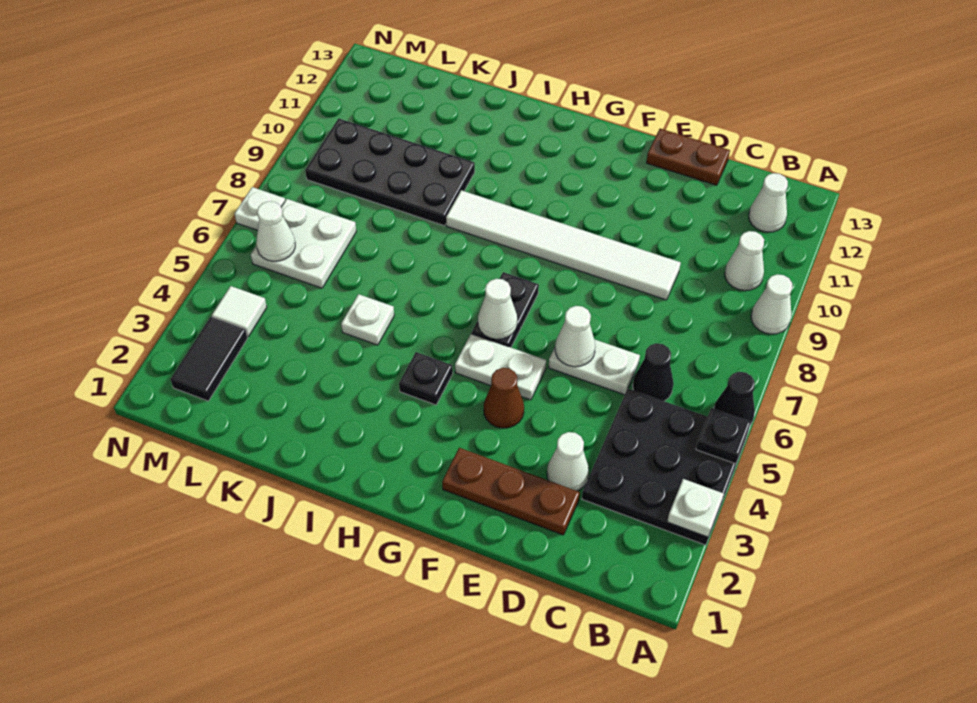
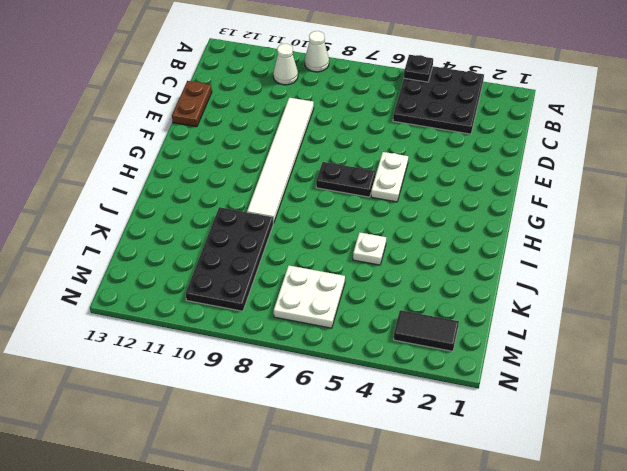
none -> black 1x1 cone [714,372,755,425]
none -> white 1x1 cone [749,173,788,232]
none -> black 1x1 cone [633,343,674,401]

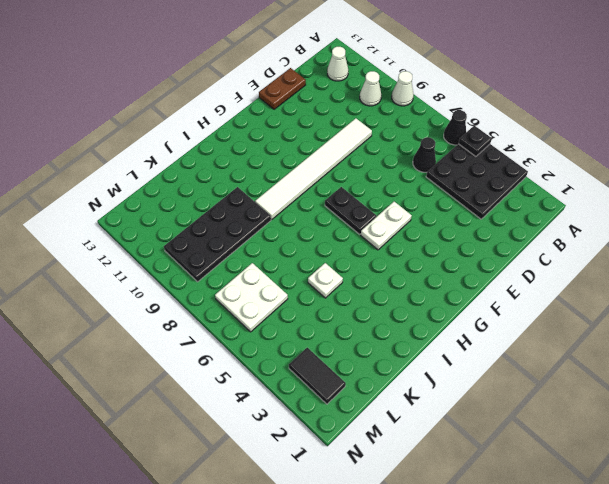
none -> brown 1x3 plate [442,448,580,535]
none -> white 1x1 cone [547,432,589,491]
none -> white 1x2 plate [549,339,640,395]

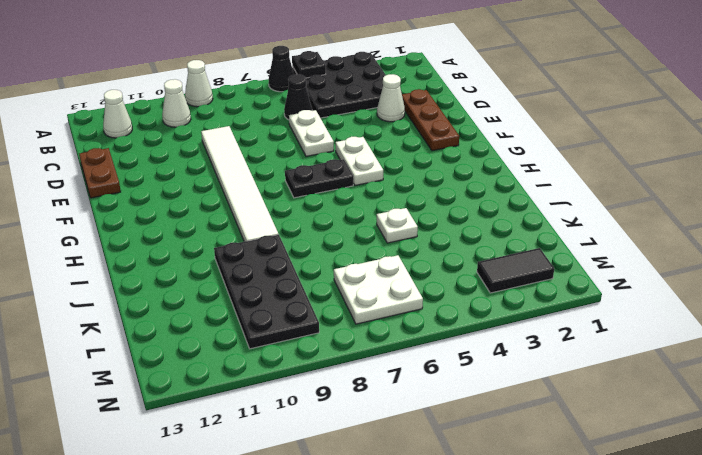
none -> brown 1x1 cone [484,368,524,428]
none -> black 1x1 plate [399,352,453,405]
none -> white 1x1 tile [212,286,267,336]

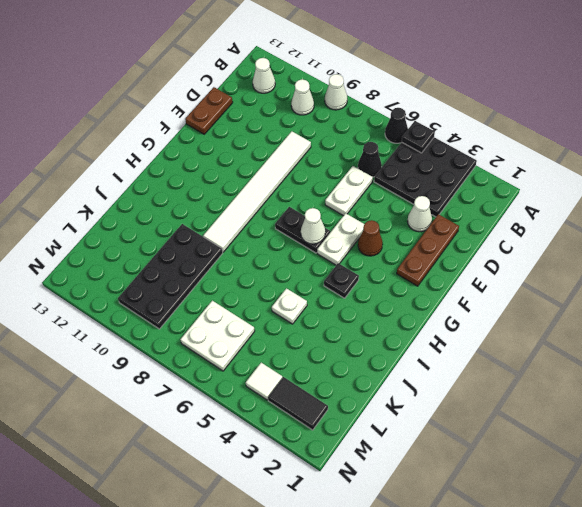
none -> white 1x1 plate [235,187,285,230]
none -> white 1x1 plate [667,479,724,537]
none -> white 1x1 cone [555,306,595,367]

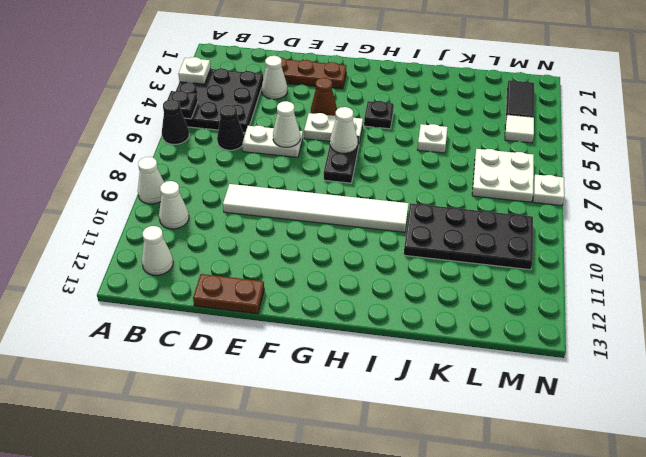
none -> white 1x1 cone [256,201,295,261]

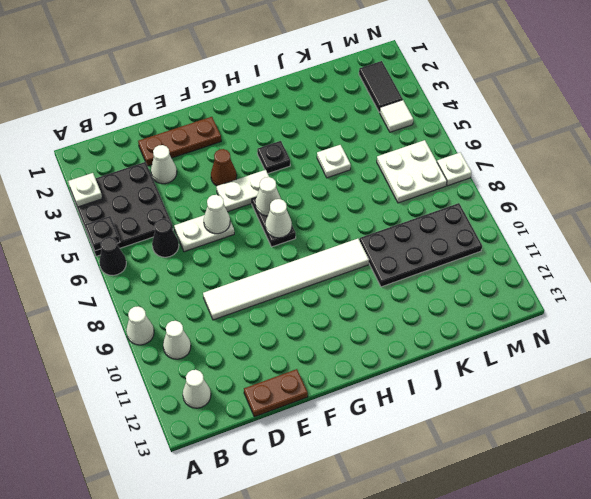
white 1x1 cone [265,199,292,238] -> white 1x1 cone moved to [256,201,295,261]

